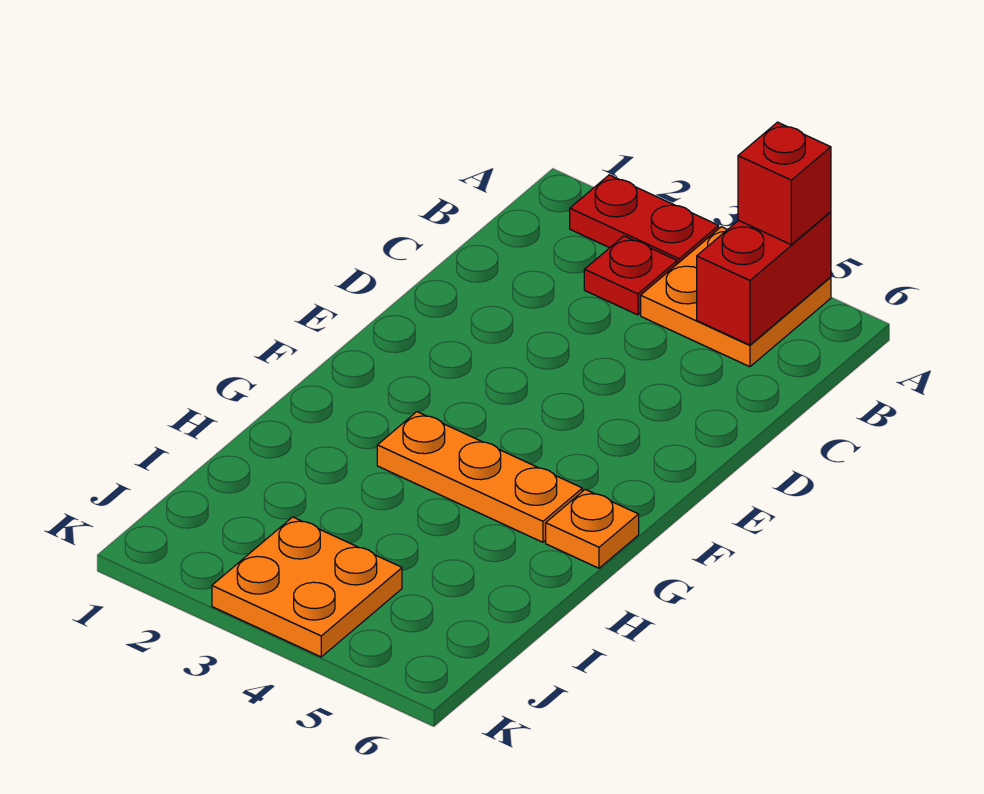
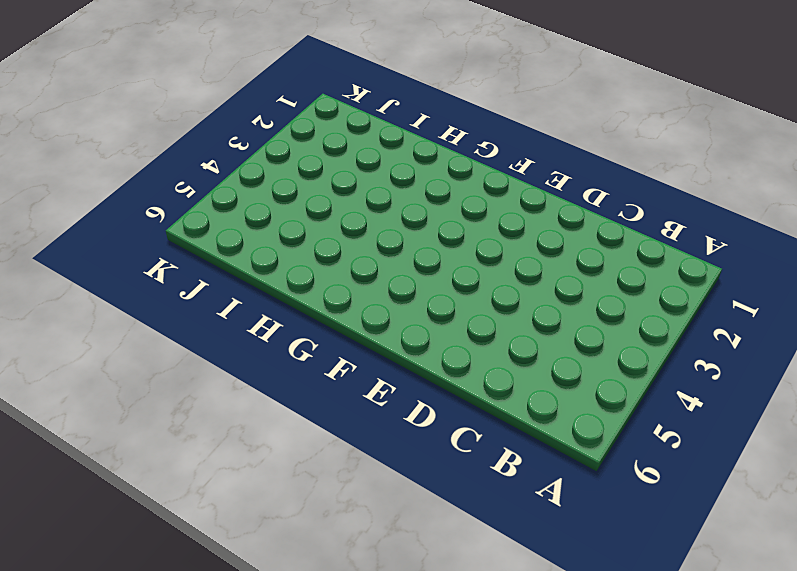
none -> red 1x2 plate [570,175,719,264]
none -> orange 2x2 plate [641,227,831,367]

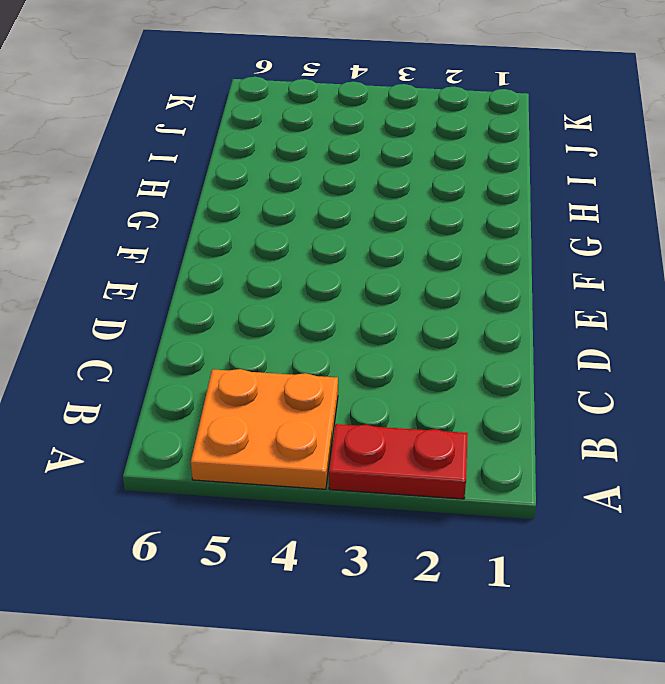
none -> red 1x1 plate [584,236,677,315]
none -> orange 1x3 plate [377,412,582,542]

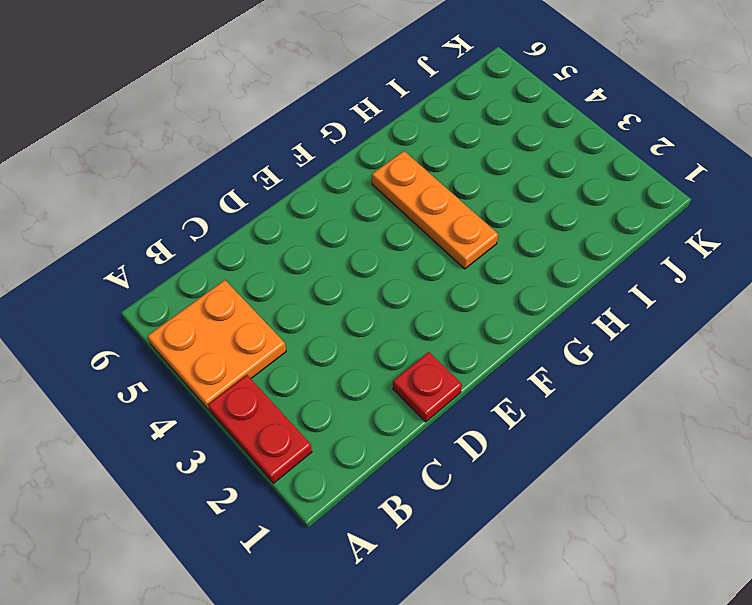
red 1x1 plate [393,352,462,422] -> red 1x1 plate moved to [584,236,677,315]
none -> orange 1x1 plate [546,489,639,568]
none -> orange 2x2 plate [212,517,402,657]

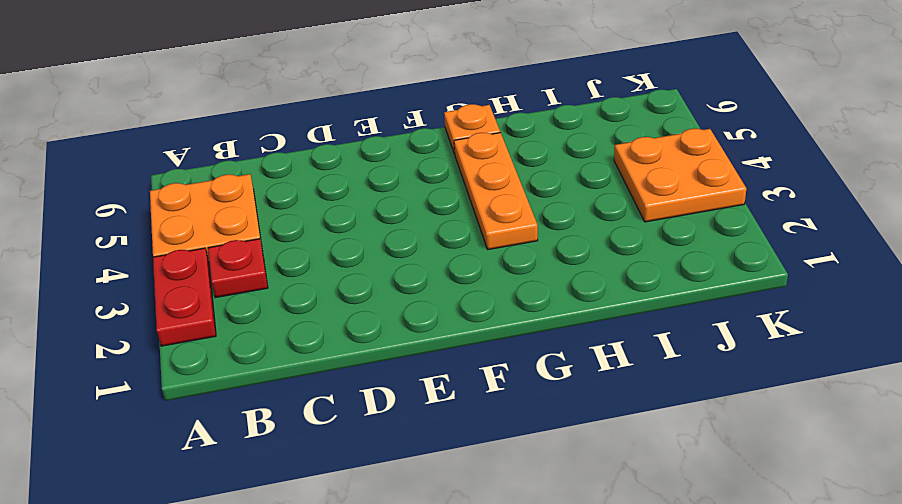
none -> red 1x2 brick [697,212,831,345]
none -> red 1x1 brick [738,122,831,244]

